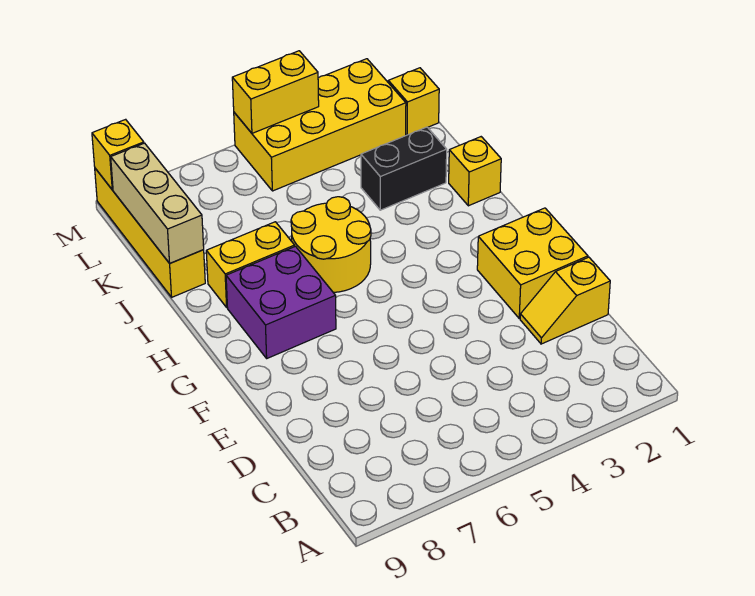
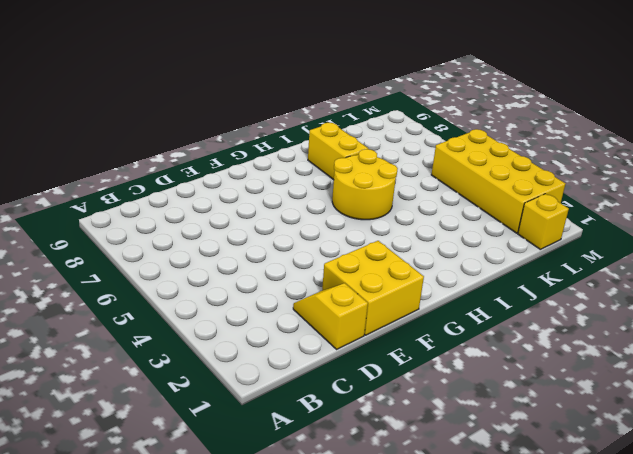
none -> purple 2x2 brick [226,246,336,358]
none -> yellow 1x1 brick [449,137,501,206]
none -> black 1x2 brick [361,127,447,210]

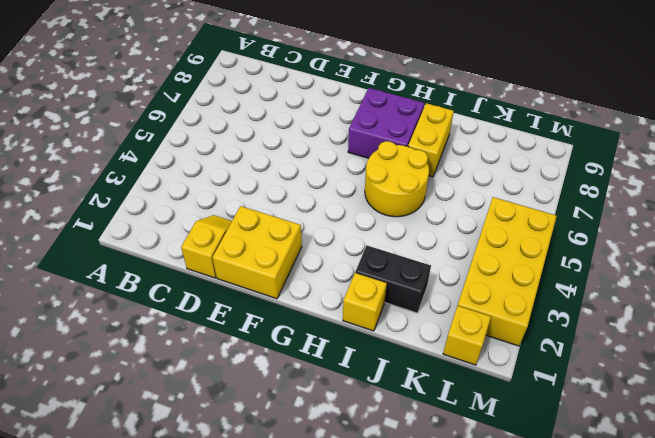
black 1x2 brick [355,246,431,313] -> black 1x2 brick turned to [361,127,447,210]
none -> yellow 1x4 brick [95,168,205,297]
none -> tan 1x3 brick [111,143,204,263]
none -> yellow 1x2 brick [232,51,319,133]

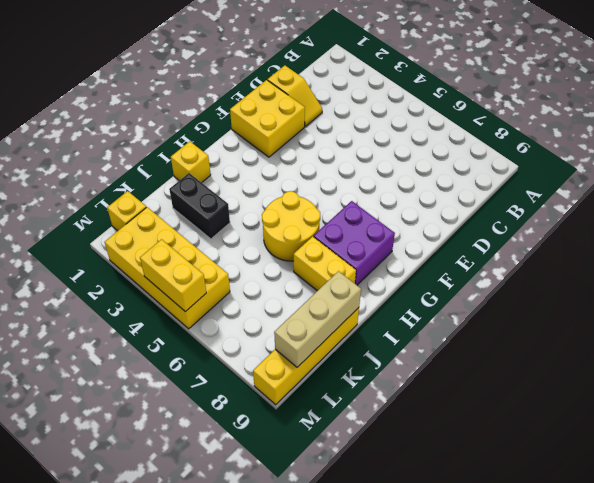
none -> yellow 1x1 brick [92,119,144,190]

